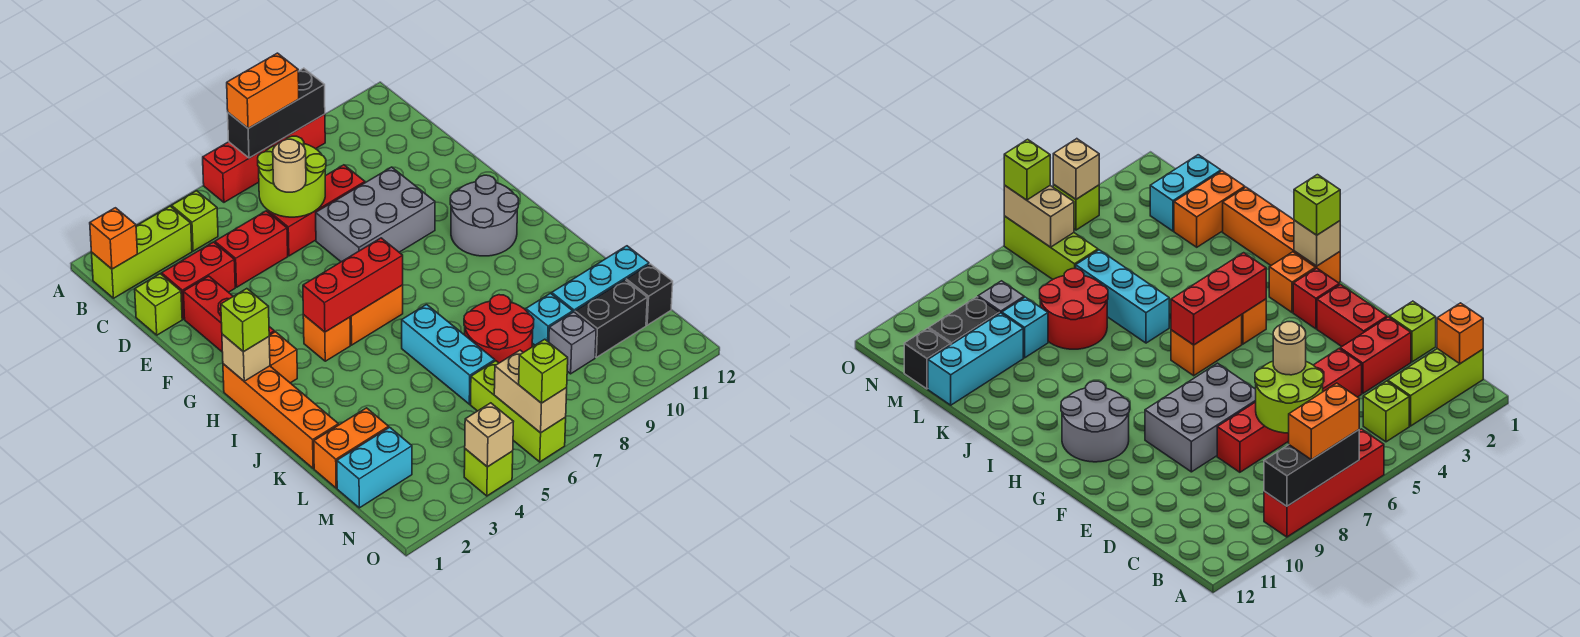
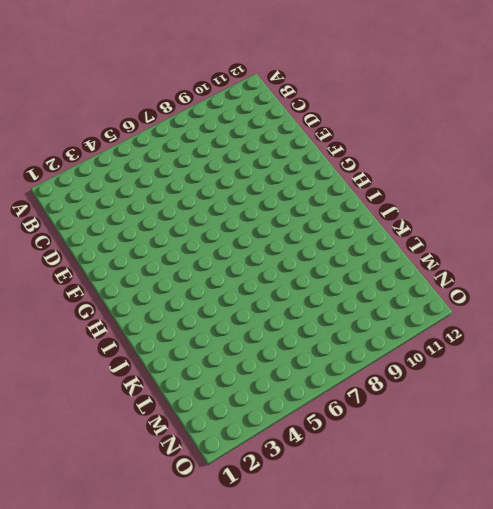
none -> red 1x4 brick [203,114,325,202]
none -> lime 1x3 brick [91,206,192,298]
none -> lime 1x1 brick [172,191,218,251]
none -> lime 1x1 brick [135,274,182,335]

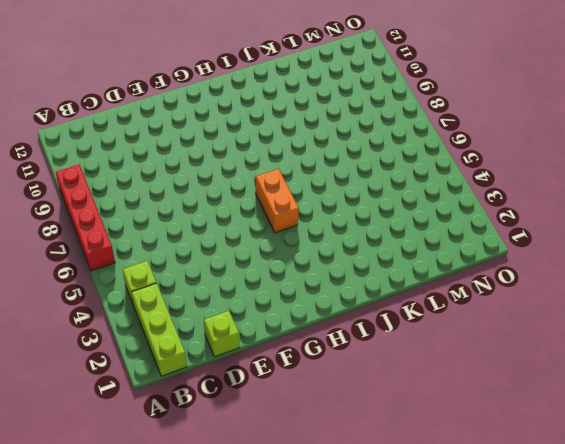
none -> red 1x2 brick [162,242,235,319]
none -> red 1x2 brick [215,211,288,287]
none -> red 1x3 brick [267,165,365,256]
none -> red 1x2 brick [183,276,233,351]

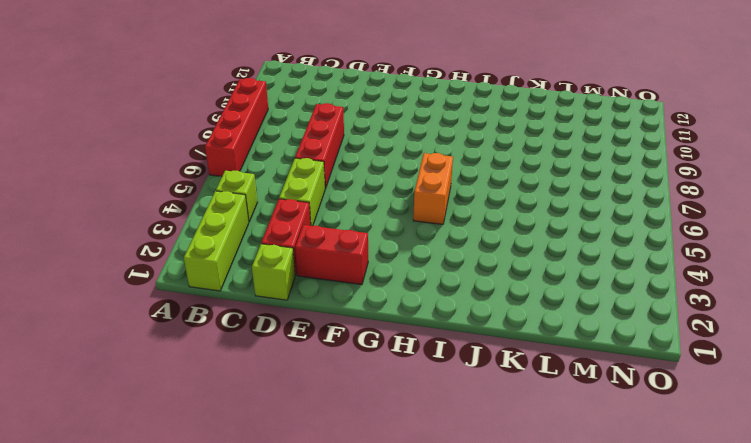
lime 1x2 brick [279,158,325,226] -> red 1x2 brick [215,211,288,287]
none -> grey 2x3 brick [316,167,435,262]
none -> red 1x1 brick [1293,268,1339,329]
none -> grey 2x2 round brick [450,175,519,256]
none -> orange 1x4 brick [223,364,339,469]

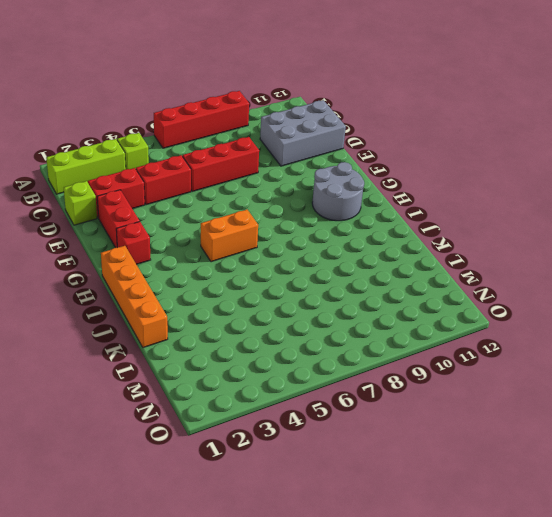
grey 2x3 brick [260,100,346,166] -> grey 2x3 brick moved to [316,167,435,262]
none -> orange 1x1 brick [269,332,297,383]
none -> orange 1x1 brick [303,315,350,361]
none -> cyan 1x3 brick [402,305,495,404]
none -> red 2x2 round brick [464,295,534,363]

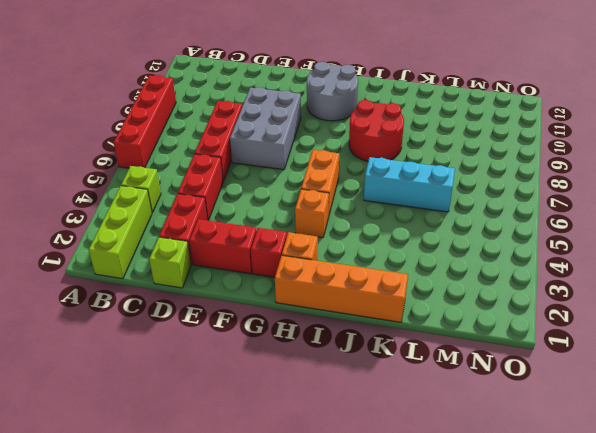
red 2x2 round brick [349,100,404,161] -> red 2x2 round brick moved to [464,295,534,363]
none -> orange 1x2 brick [314,408,389,488]
none -> cyan 1x1 brick [526,293,573,345]
none -> cyan 1x3 brick [552,246,649,312]
none -> cyan 1x2 brick [337,427,412,508]

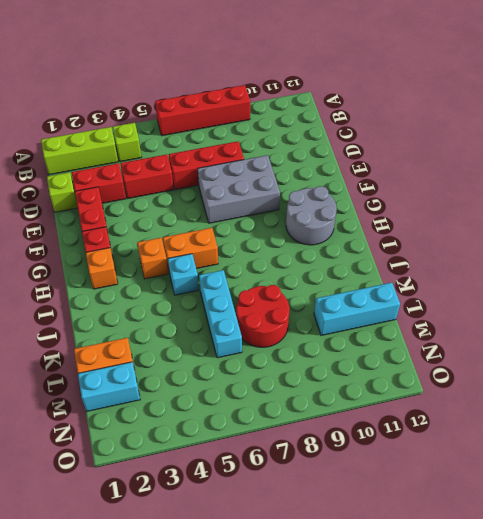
cyan 1x1 brick [168,254,199,295] -> cyan 1x1 brick moved to [526,293,573,345]
none -> orange 1x4 brick [223,364,339,469]
none -> lime 1x3 brick [470,361,566,462]
none -> grey 1x1 brick [549,312,596,374]
none -> black 1x2 brick [575,280,647,357]

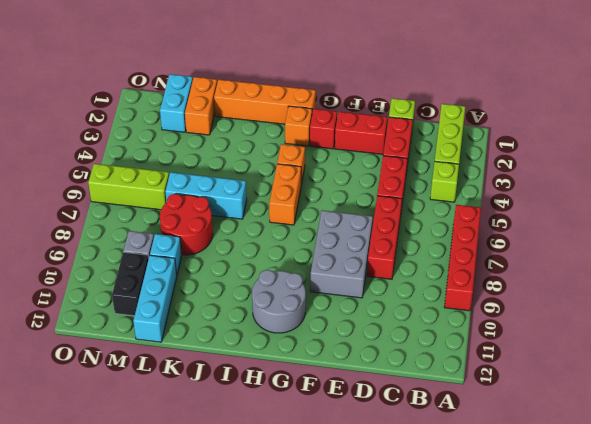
none -> black 1x1 brick [626,264,673,325]
none -> lime 1x1 brick [464,449,513,496]
none -> black 1x3 brick [228,68,325,158]
none -> orange 1x1 brick [90,208,137,269]

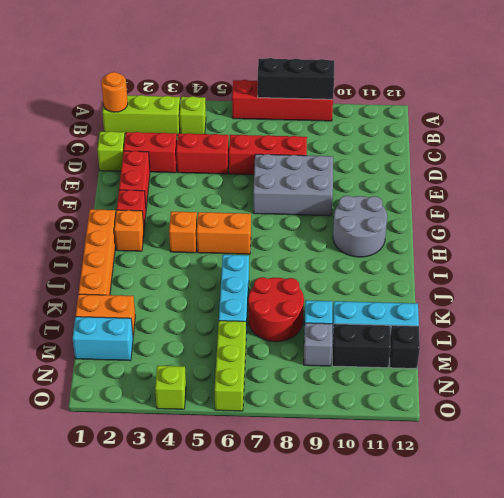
orange 1x1 round brick [101,72,128,112] -> orange 1x1 brick [90,208,137,269]
none -> lime 2x2 round brick [258,136,326,217]
none -> tan 1x1 brick [222,334,270,381]
none -> red 1x3 brick [303,238,403,332]
none -> tan 1x2 brick [494,350,567,433]

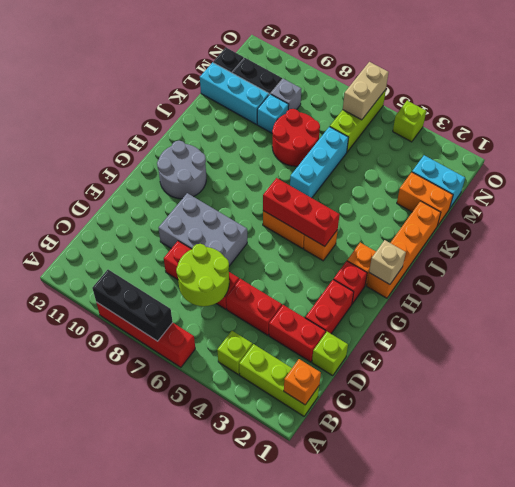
none -> tan 1x1 brick [465,403,513,467]
none -> orange 1x2 brick [227,53,299,128]
none -> tan 1x1 round brick [273,139,306,192]
none -> lime 1x1 brick [221,289,269,352]

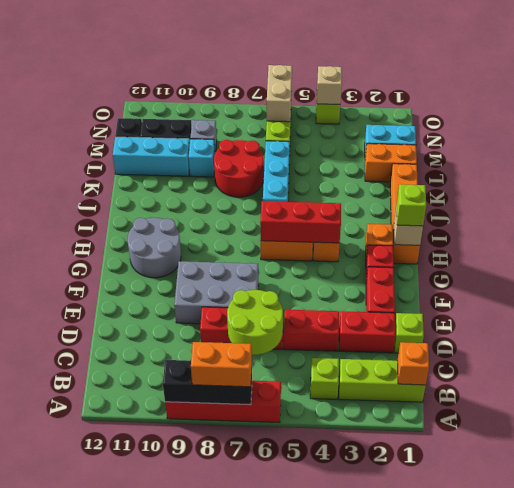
none -> tan 1x1 round brick [273,139,306,192]
none -> lime 1x1 brick [519,339,568,403]

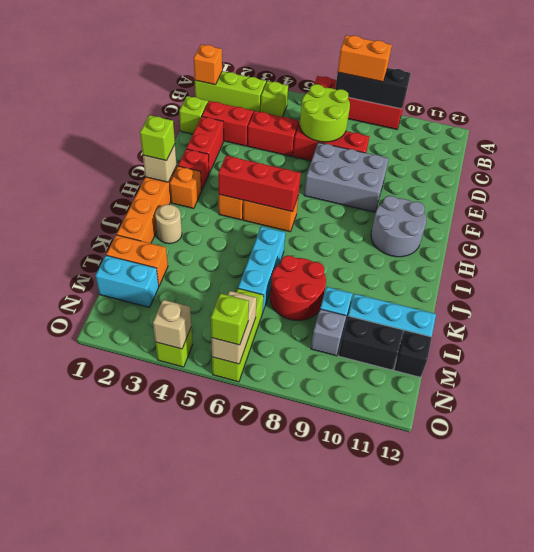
tan 1x1 round brick [155,205,182,244] -> tan 1x1 round brick moved to [273,139,306,192]

